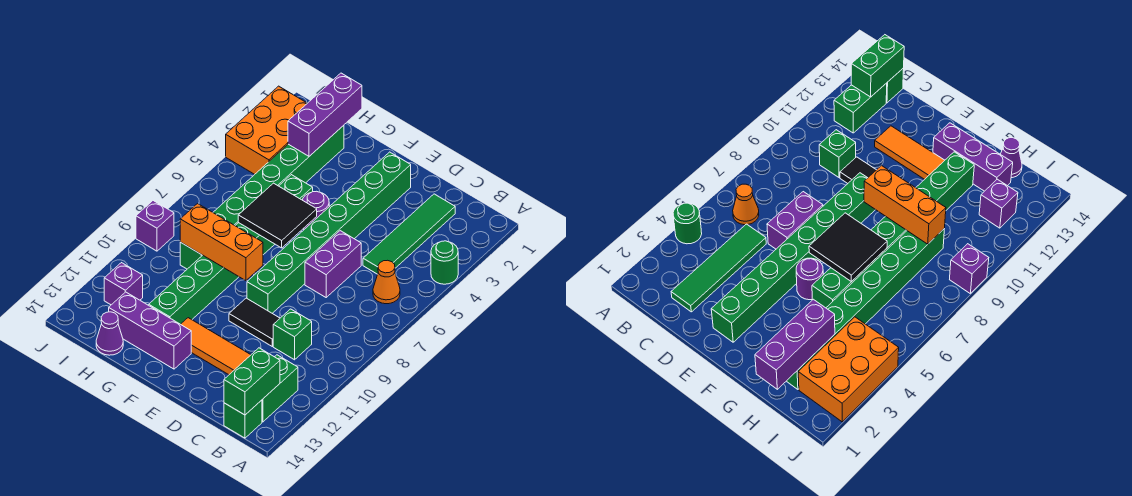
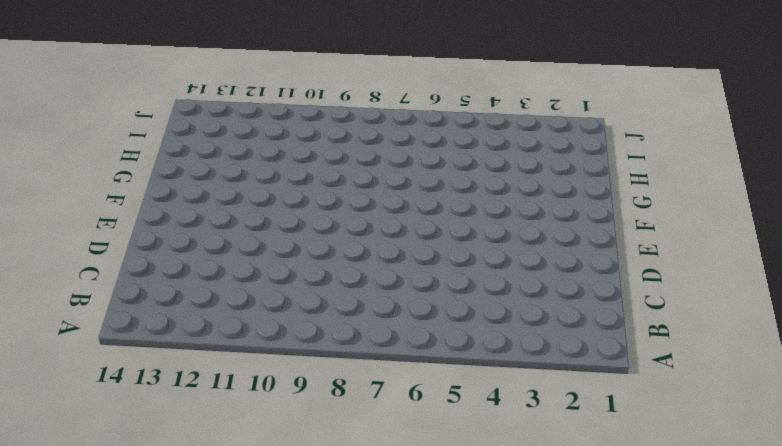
none -> green 1x1 round brick [431,241,458,284]
none -> orange 1x1 cone [373,260,400,304]
none -> green 1x2 brick [262,355,298,422]

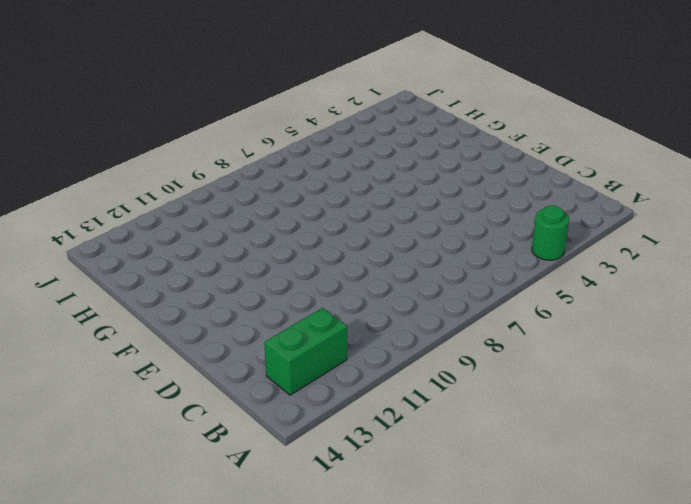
none -> orange 1x1 cone [373,260,400,304]
none -> green 1x1 brick [224,400,262,438]
none -> green 1x4 tile [363,194,455,274]

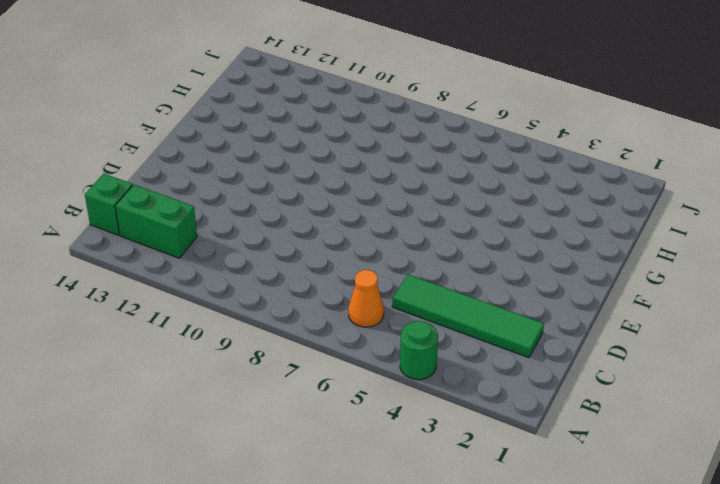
none -> green 1x1 brick [273,309,312,360]
none -> purple 1x2 brick [305,231,361,297]
none -> black 1x2 tile [229,298,280,346]

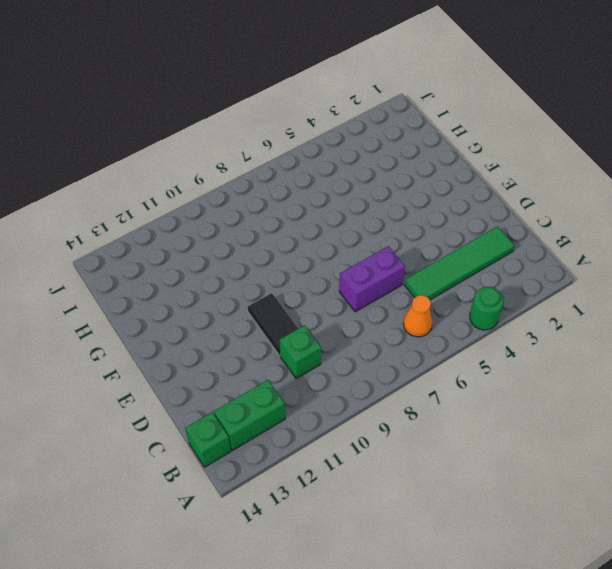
none -> orange 1x3 tile [181,318,251,375]
none -> green 1x8 brick [247,152,411,313]
none -> purple 1x1 round brick [303,191,329,229]

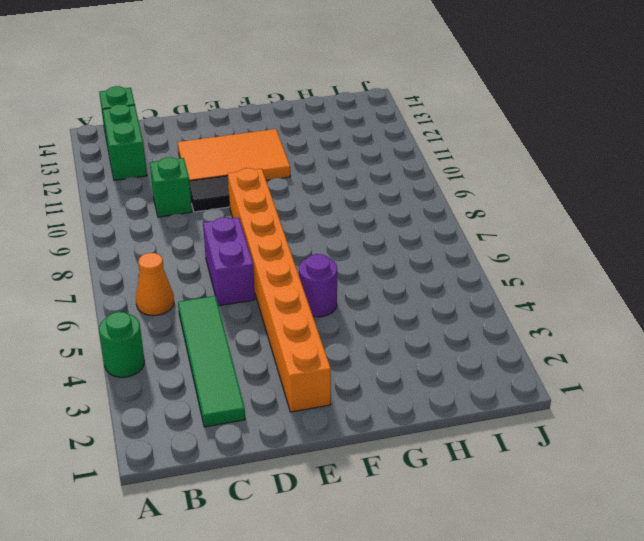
orange 2x3 tile [178,129,290,181] -> orange 1x3 tile [181,318,251,375]
orange 1x8 brick [228,168,331,412] -> green 1x8 brick [247,152,411,313]
none -> purple 1x3 brick [109,292,191,369]
none -> green 1x8 brick [149,175,313,324]
none -> green 1x8 brick [180,125,344,269]

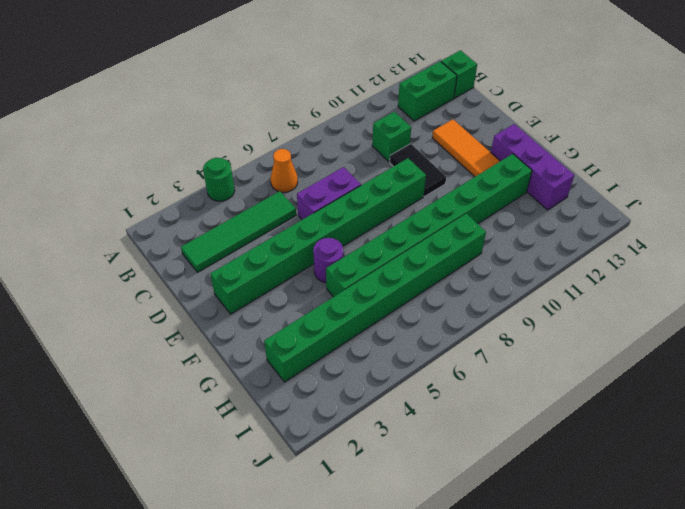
none -> purple 1x1 cone [96,312,123,355]
none -> orange 2x3 brick [226,86,307,174]
none -> purple 1x1 brick [104,263,143,305]

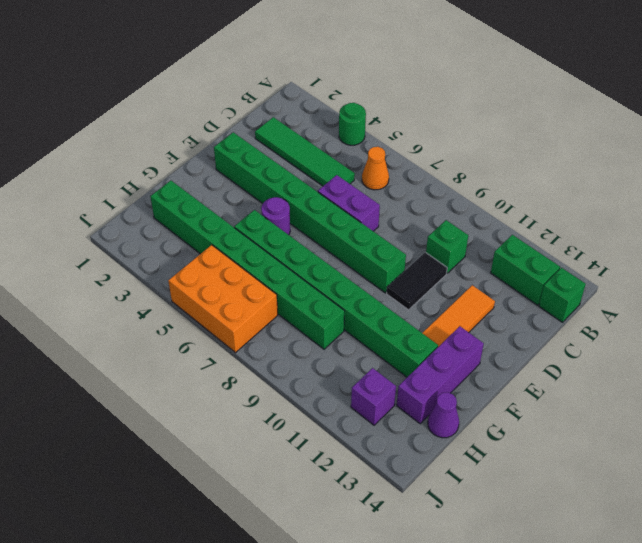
orange 2x3 brick [168,245,278,353] -> orange 2x3 brick moved to [226,86,307,174]
none -> purple 1x1 brick [136,201,174,251]
none -> green 1x2 brick [224,348,280,415]
none -> black 2x2 tile [238,183,317,248]

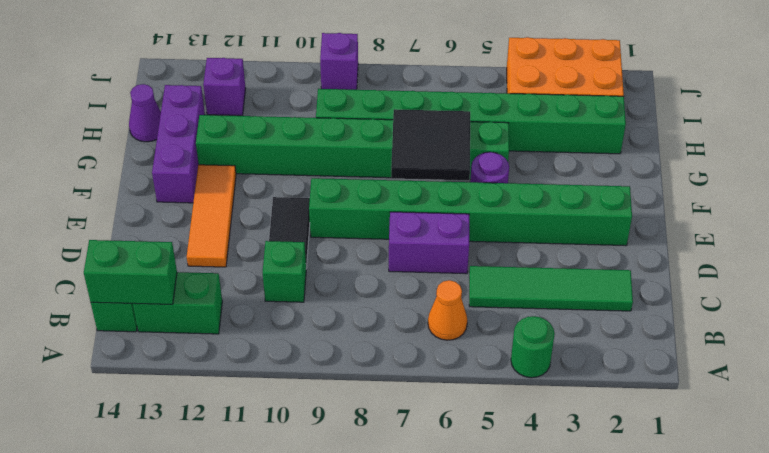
none -> orange 1x3 brick [180,204,263,281]
none -> purple 1x3 brick [288,73,362,156]

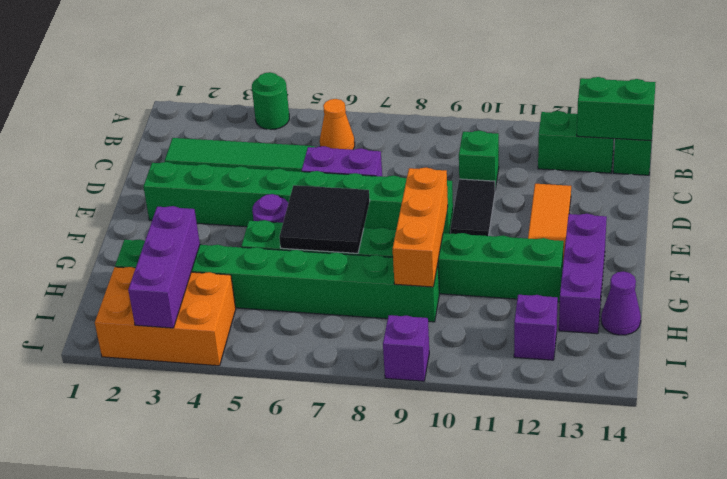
purple 1x3 brick [128,206,200,328] -> purple 1x3 brick turned to [288,73,362,156]

